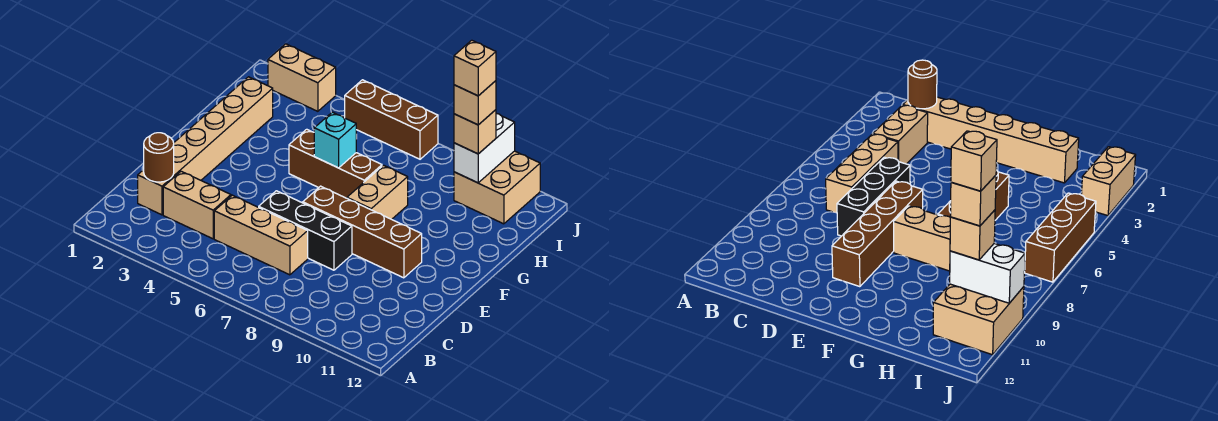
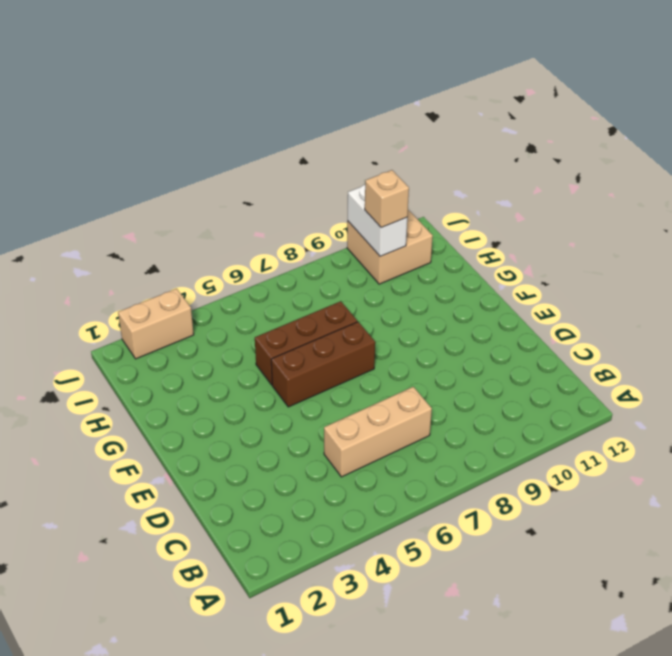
brown 1x3 brick [271,322,375,407] -> brown 1x3 brick moved to [345,80,438,159]
none -> tan 1x6 brick [138,77,273,215]
none -> tan 1x2 brick [163,171,231,239]
none -> black 1x3 brick [259,191,352,270]

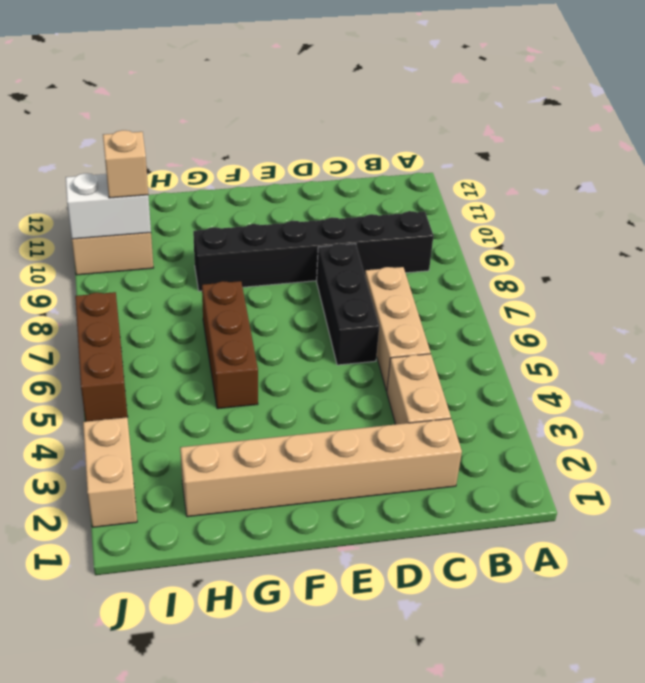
black 1x6 brick [193,211,433,291] -> brown 1x4 brick [303,186,422,278]
none -> tan 1x2 brick [347,165,408,219]
none -> brown 1x1 round brick [144,133,174,182]
none -> cyan 1x1 brick [314,112,356,168]

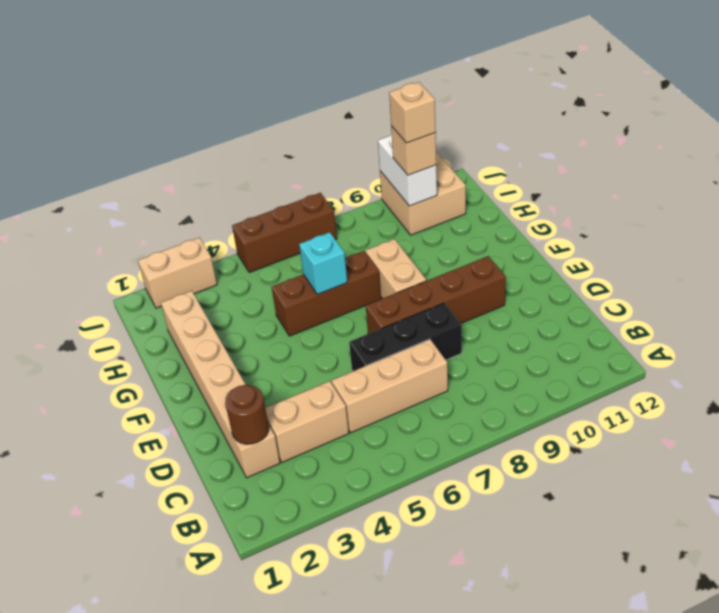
none -> tan 1x1 brick [454,40,496,96]

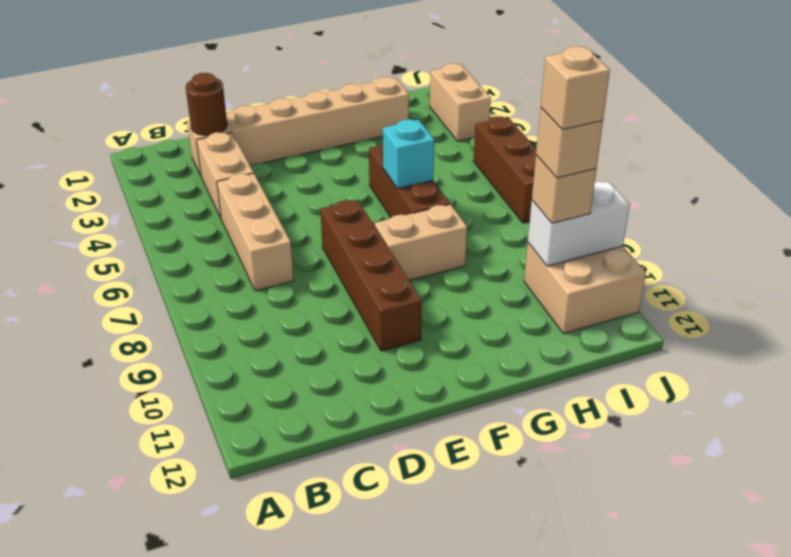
none -> black 1x3 brick [259,191,352,270]

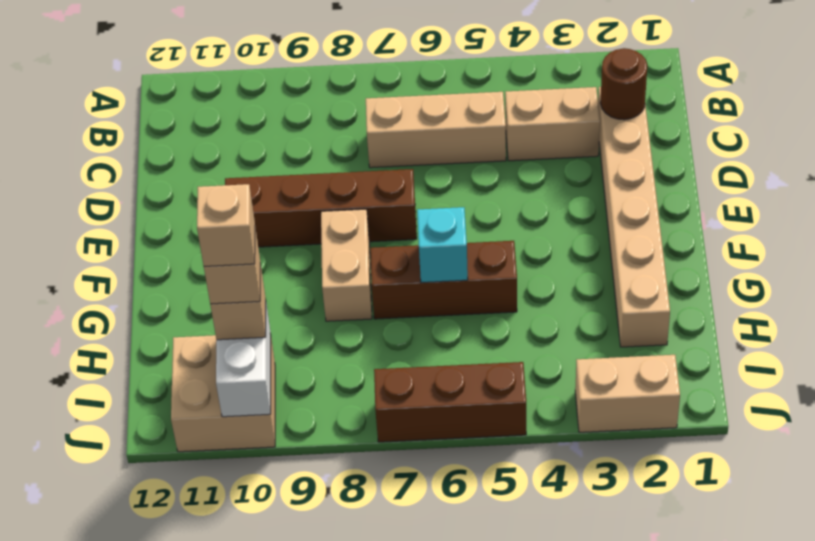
none -> black 1x3 brick [259,191,352,270]

